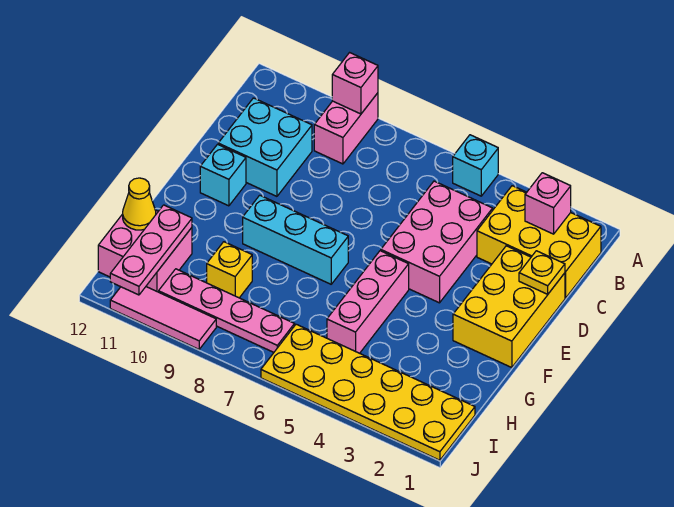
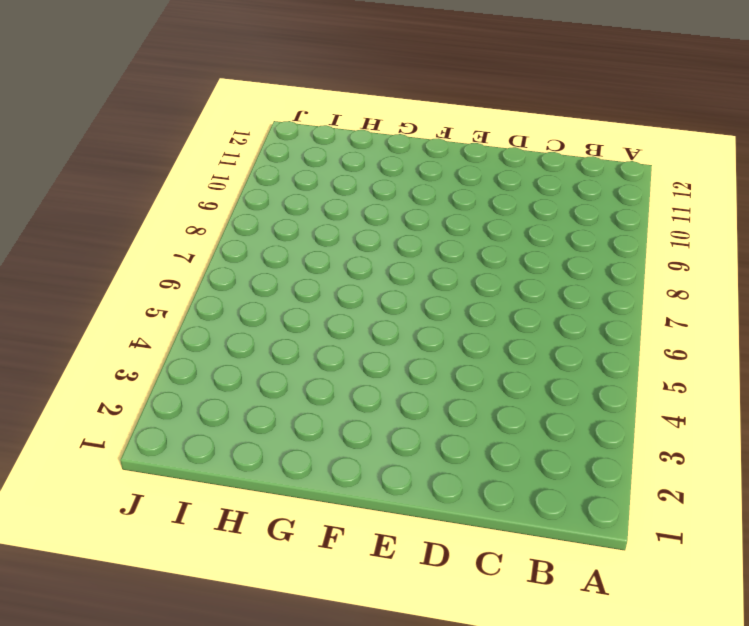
none -> cyan 1x1 brick [453,135,498,196]
none -> pink 1x2 brick [314,93,378,164]
none -> yellow 2x3 brick [477,186,601,298]

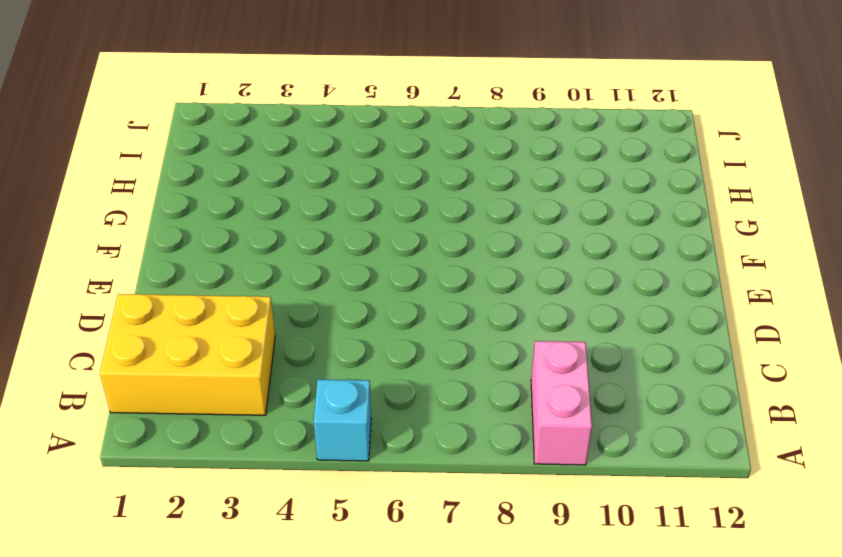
none -> pink 2x3 brick [381,181,493,303]
none -> cyan 2x2 brick [218,98,312,196]
none -> yellow 2x3 brick [453,246,565,368]

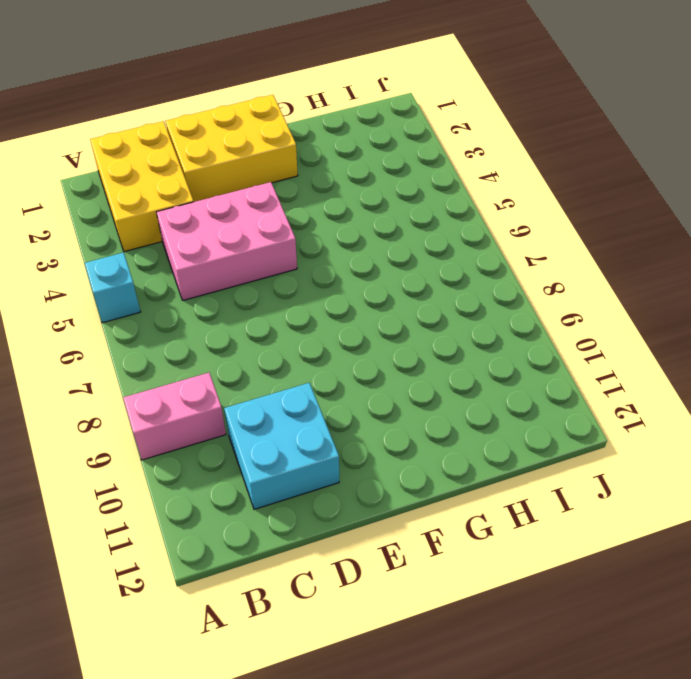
none -> cyan 1x1 brick [200,144,246,206]
none -> pink 1x3 brick [327,251,409,353]
none -> cyan 1x3 brick [243,195,348,284]

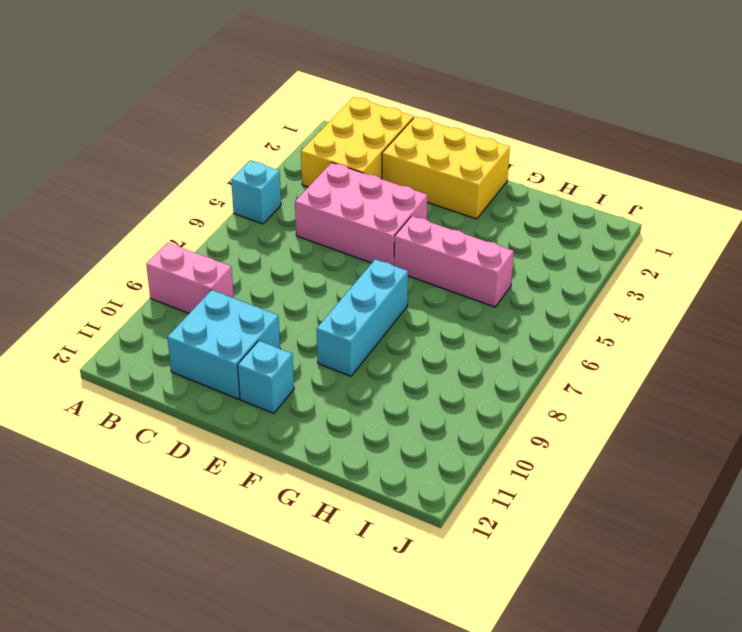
none -> yellow 1x1 brick [207,242,252,298]
none -> pink 2x2 brick [98,210,192,292]
none -> yellow 2x6 plate [261,324,475,460]

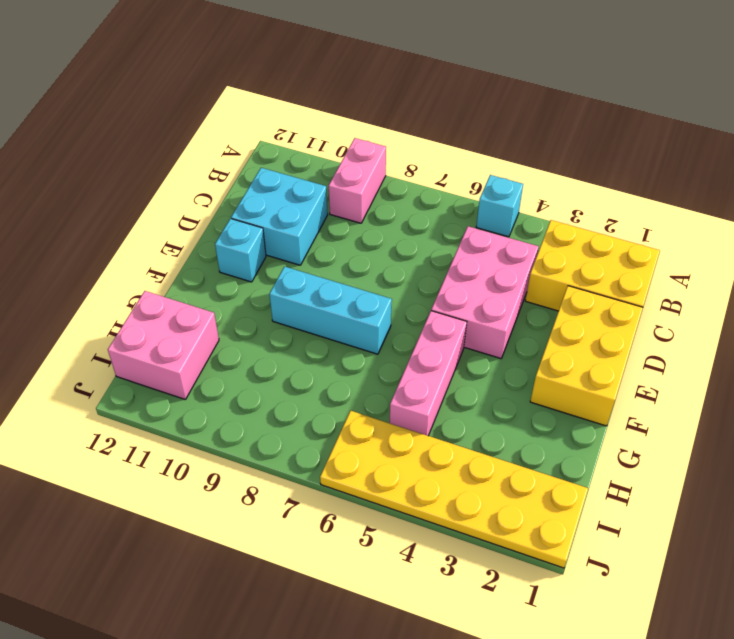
none -> yellow 1x1 brick [207,242,252,298]
none -> pink 1x4 plate [159,269,295,352]
none -> pink 1x3 tile [110,287,216,349]

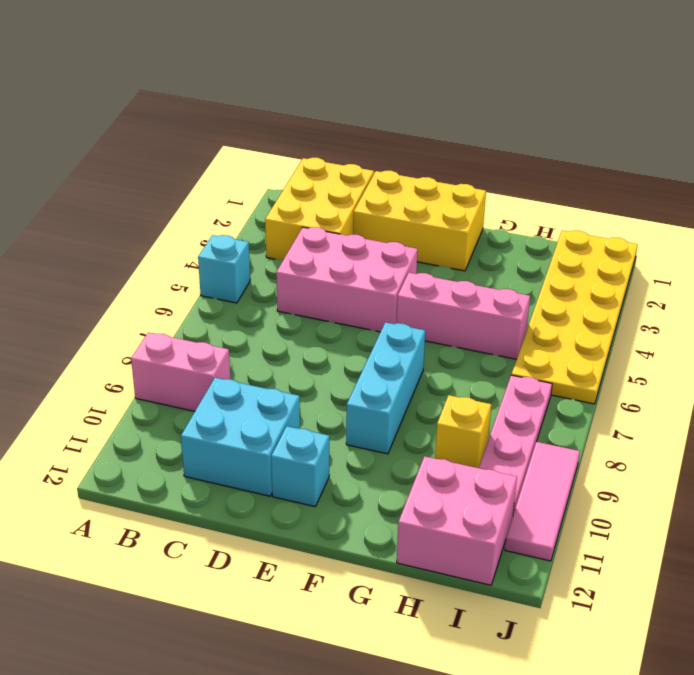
none -> pink 1x1 brick [332,53,378,114]
none -> pink 1x1 brick [525,173,571,234]
none -> yellow 1x1 plate [519,251,565,294]

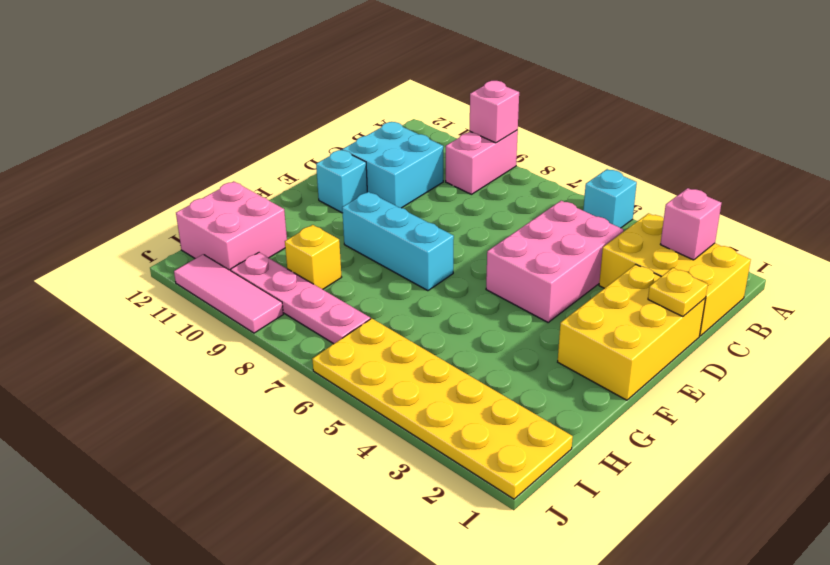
none -> pink 1x3 brick [327,251,409,353]
none -> pink 1x3 plate [110,205,192,295]
none -> yellow 1x1 cone [123,178,156,230]

